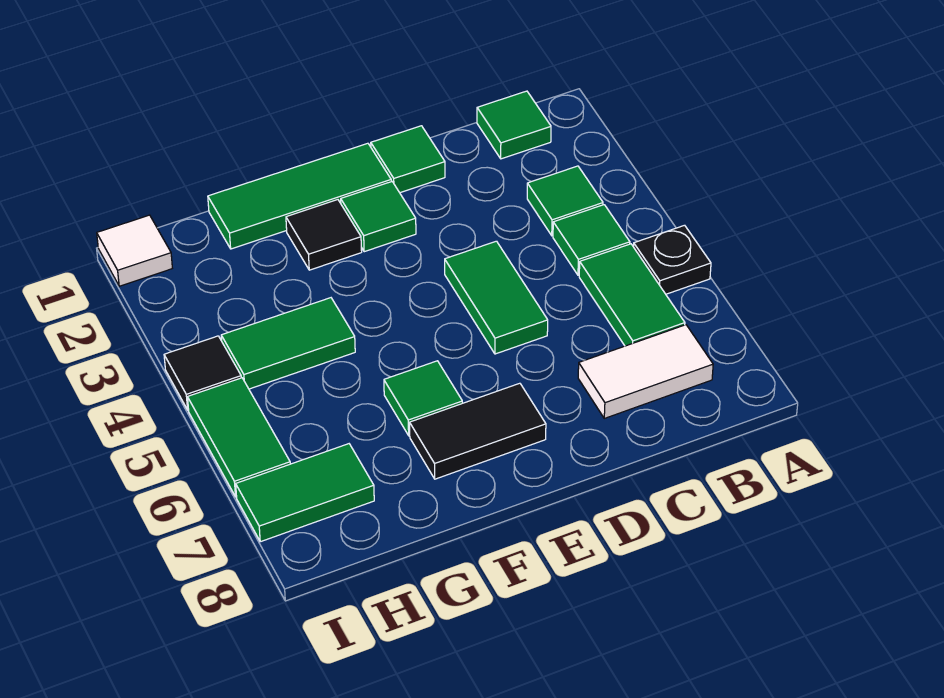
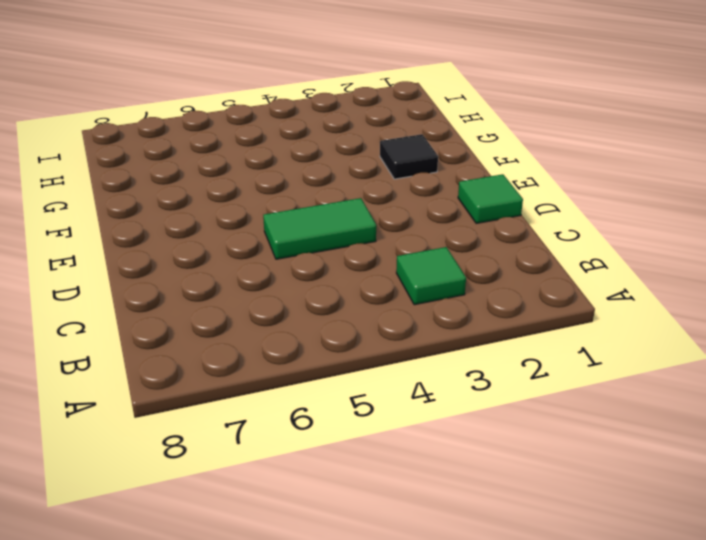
none -> black 1x1 plate [634,225,711,294]
none -> green 1x1 tile [477,91,551,159]
none -> green 1x1 tile [553,205,630,275]

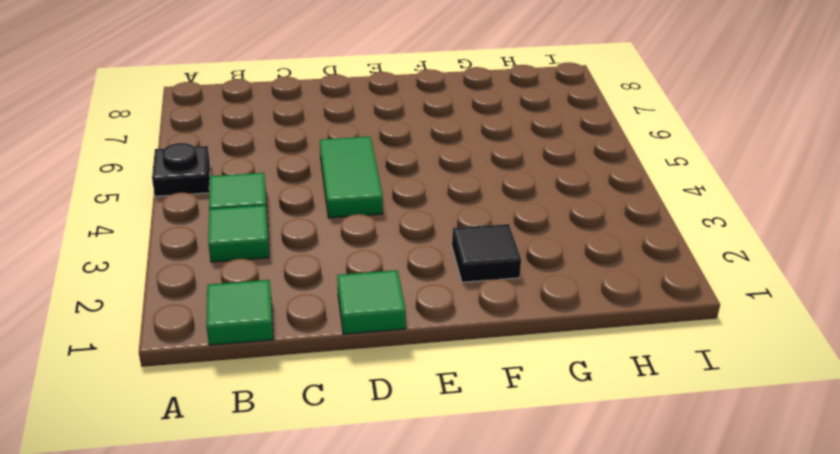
none -> green 1x2 tile [579,244,685,346]
none -> white 1x2 tile [578,325,713,418]
none -> green 1x3 tile [208,143,391,249]

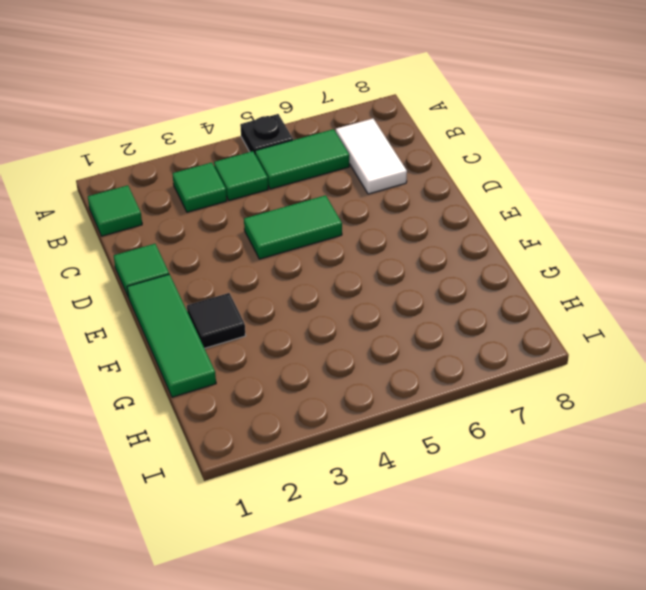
none -> green 1x1 tile [341,182,416,252]
none -> black 1x2 tile [410,383,546,479]
none -> green 1x1 tile [384,361,462,436]

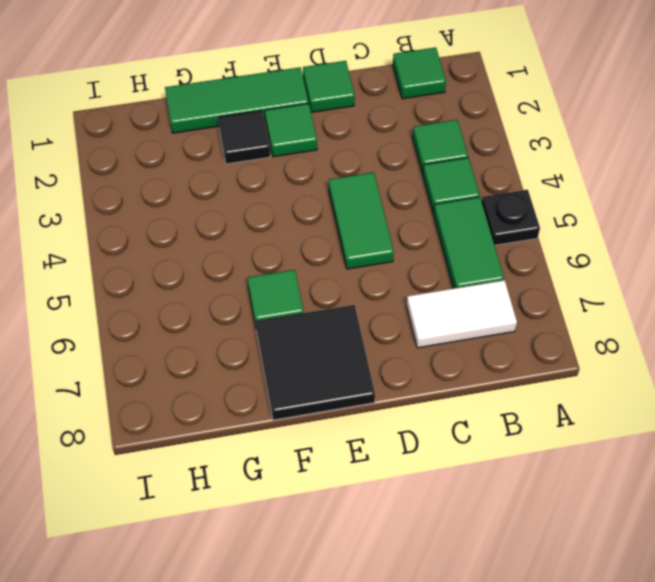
black 2x2 tile [256,305,375,420] -> black 1x2 tile [410,383,546,479]
none -> green 1x2 tile [221,298,355,389]
none -> green 1x2 tile [236,444,374,542]
none -> white 1x1 tile [97,215,172,286]

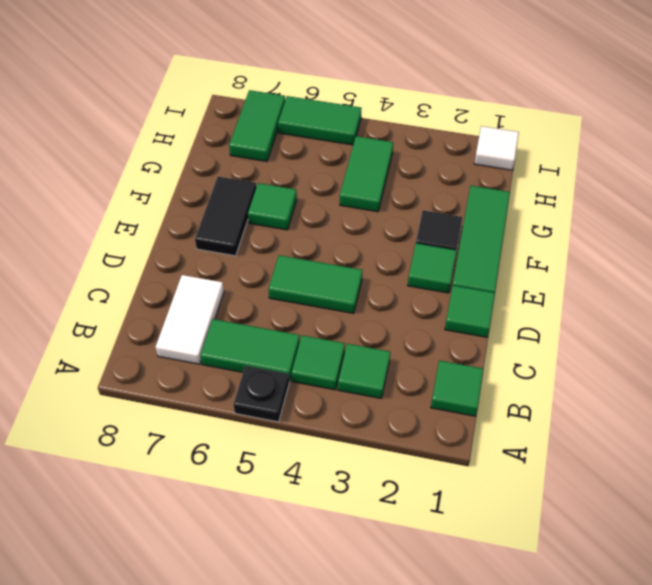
none -> black 1x1 tile [164,336,241,410]

